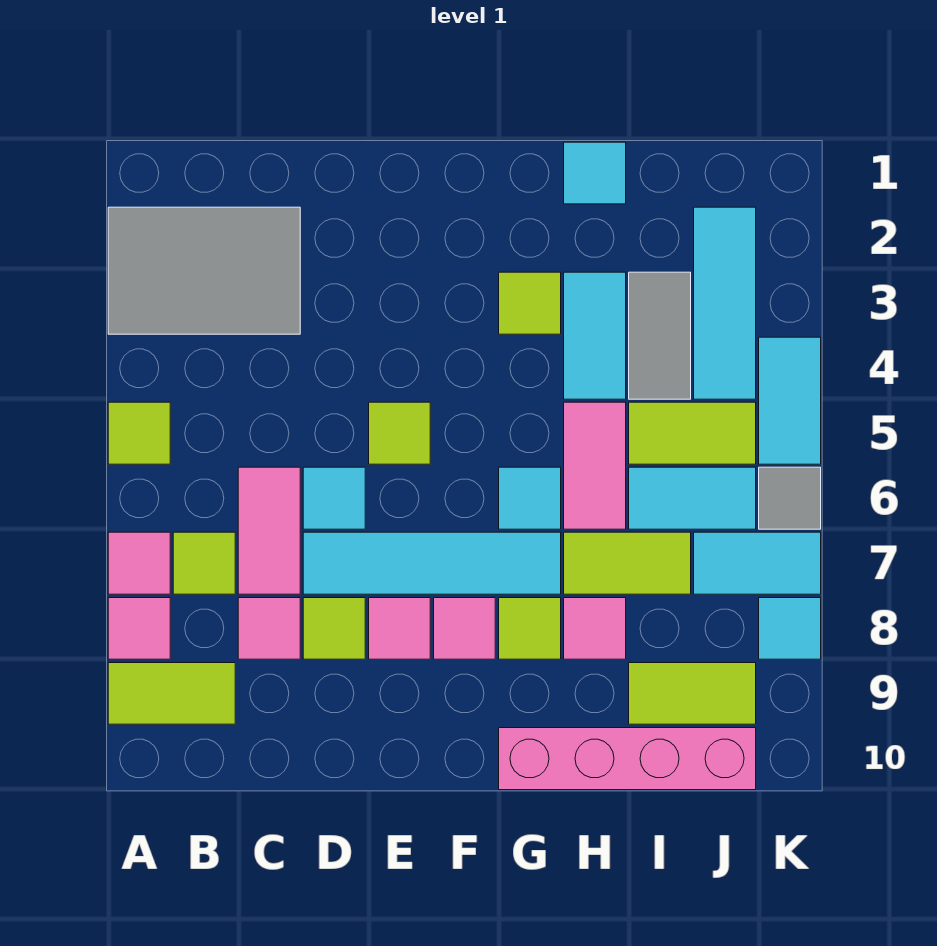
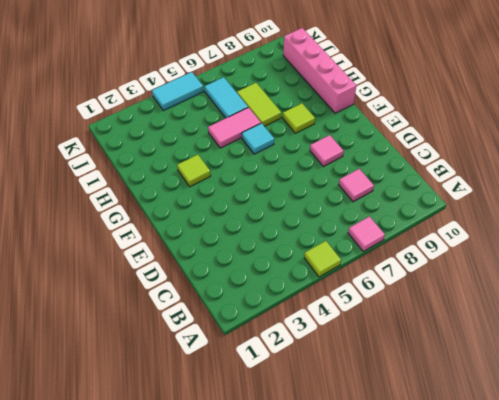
none -> grey 2x3 tile [108,207,300,334]
none -> pink 1x1 tile [108,598,170,659]
none -> lime 1x2 tile [108,663,235,724]
none -> lime 1x1 tile [173,532,235,594]

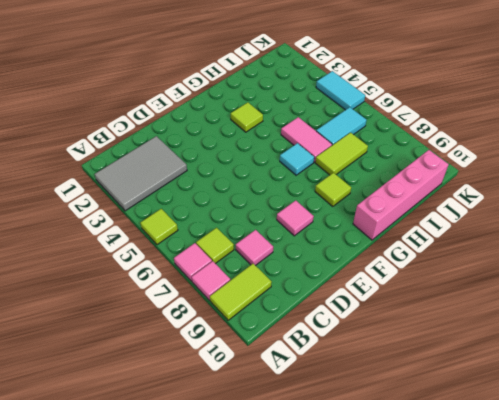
none -> pink 1x2 tile [238,467,300,594]
none -> cyan 1x1 tile [303,467,365,529]
none -> cyan 1x4 tile [303,532,561,594]
none -> lime 1x1 tile [303,598,365,659]

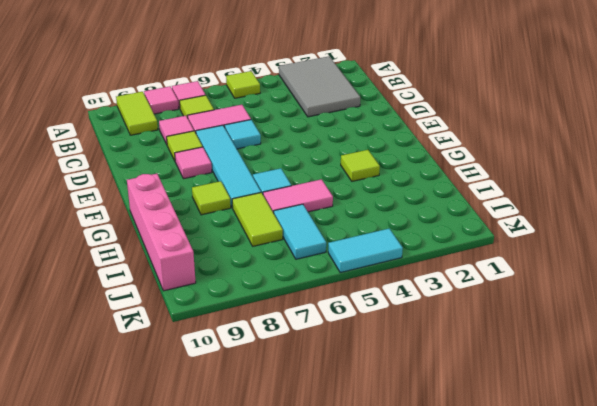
none -> lime 1x1 tile [369,402,430,464]
none -> pink 1x1 tile [434,598,495,659]
none -> cyan 1x1 tile [564,142,626,204]
none -> cyan 1x2 tile [564,272,626,399]

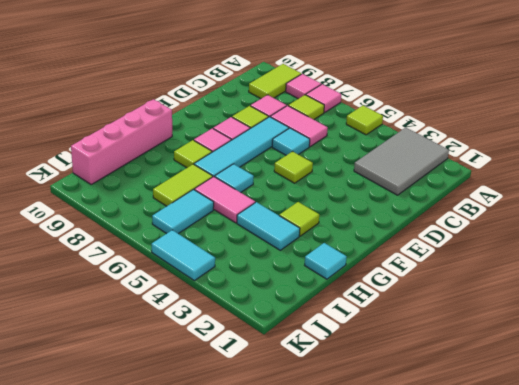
none -> pink 1x1 tile [564,598,626,659]
none -> grey 1x2 tile [629,272,691,399]
none -> lime 1x2 tile [629,402,756,464]
none -> lime 1x2 tile [629,663,756,724]

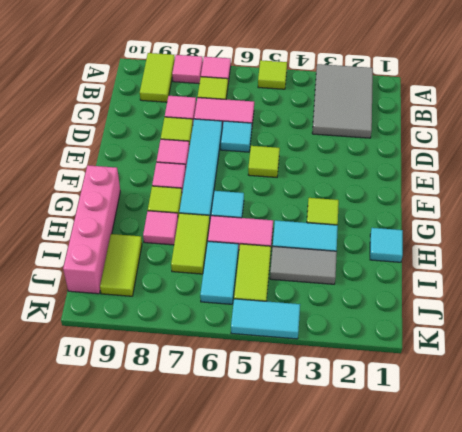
none -> cyan 1x3 tile [694,207,756,399]
none -> cyan 1x2 tile [694,532,821,594]
none -> grey 1x1 tile [759,467,821,529]
none -> cyan 1x1 tile [759,598,821,659]

